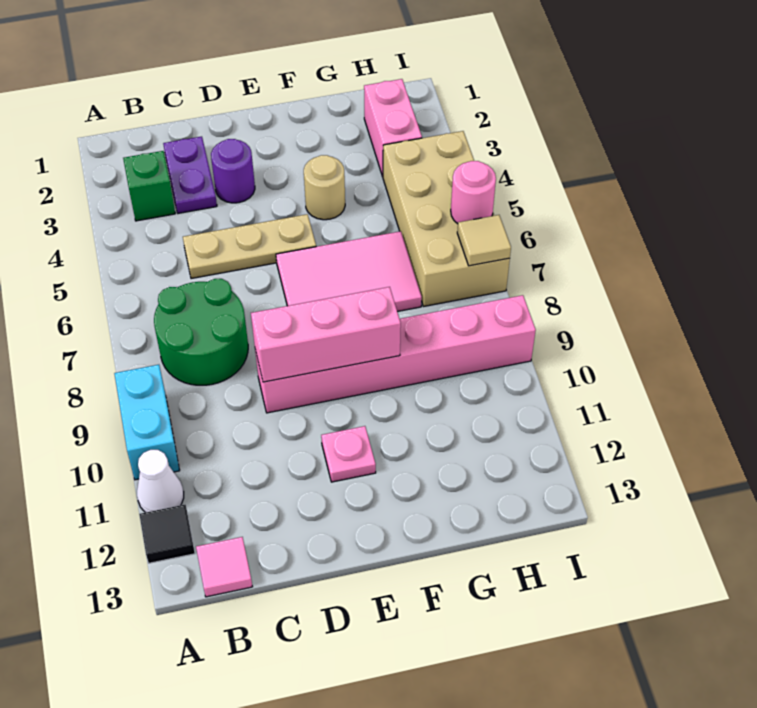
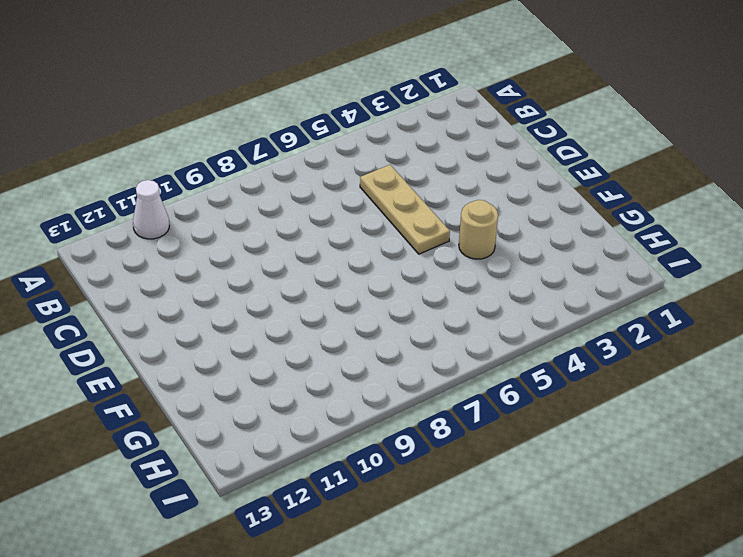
none -> cyan 1x2 brick [114,365,180,480]
none -> black 1x1 tile [139,505,195,563]
none -> green 1x1 brick [123,151,175,221]

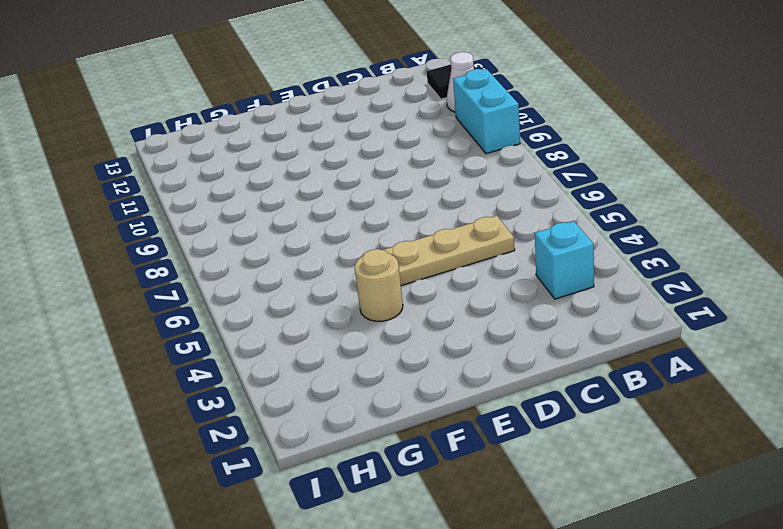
cyan 1x1 brick [535,221,594,299] -> green 1x1 brick [123,151,175,221]
none -> green 2x2 round brick [154,279,248,385]
none -> pink 1x1 tile [196,537,252,597]
none -> purple 1x2 plate [163,137,217,213]

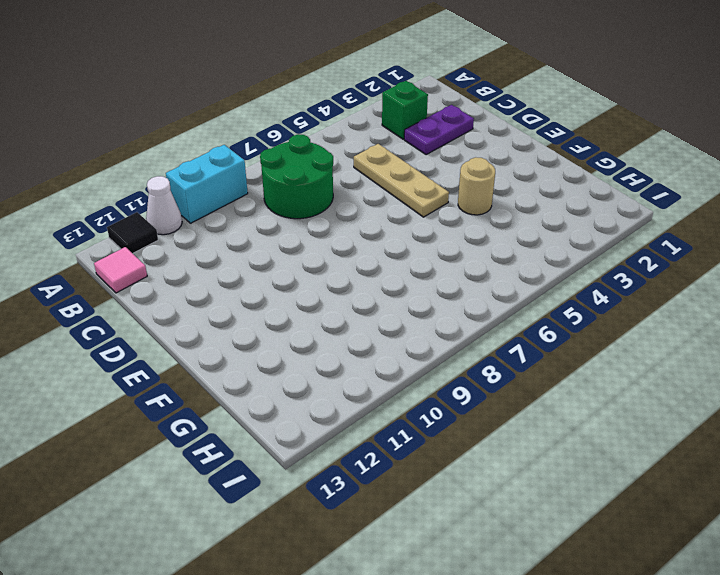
none -> purple 1x1 round brick [211,139,255,203]
none -> pink 1x6 brick [255,295,536,413]
none -> pink 2x3 tile [276,231,422,312]

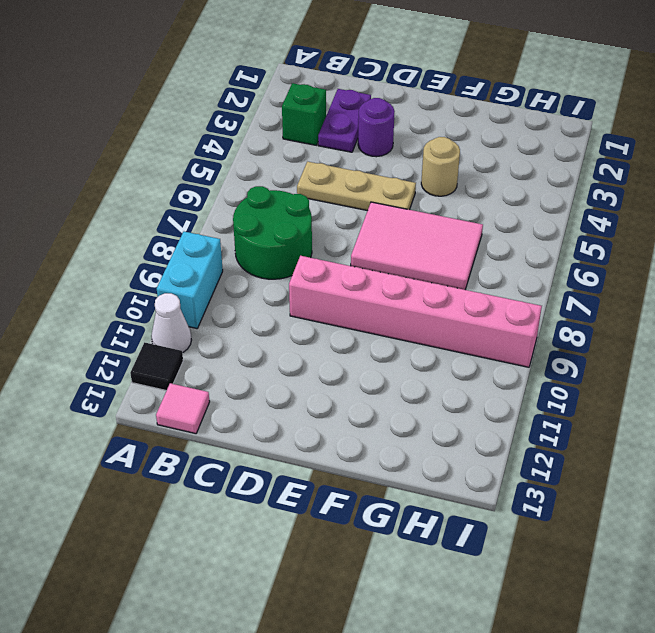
none -> pink 1x1 plate [321,426,376,482]
none -> pink 1x2 brick [364,79,422,177]
none -> tan 2x4 brick [383,131,510,307]

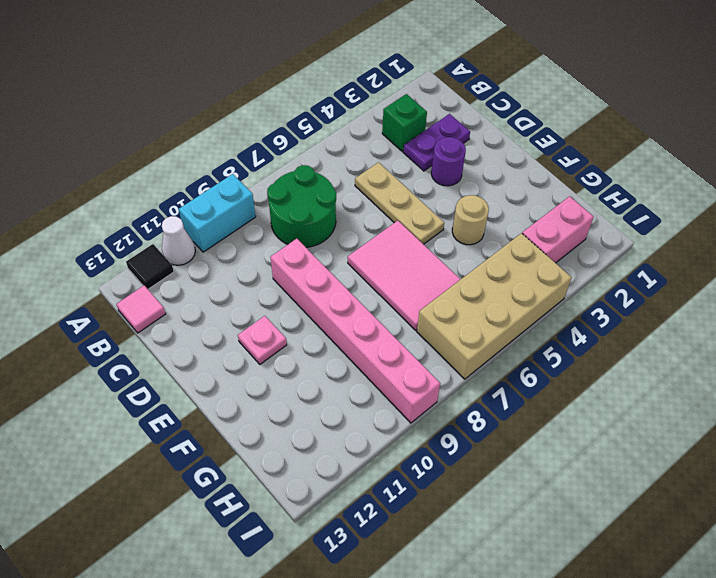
none -> pink 1x3 brick [251,287,401,382]
none -> pink 1x1 round brick [451,161,496,224]
none -> tan 1x1 tile [457,215,511,266]

